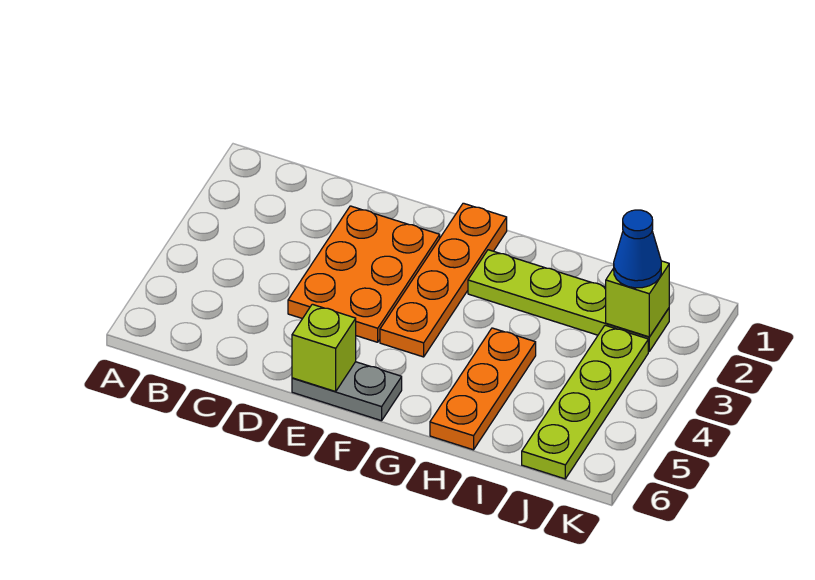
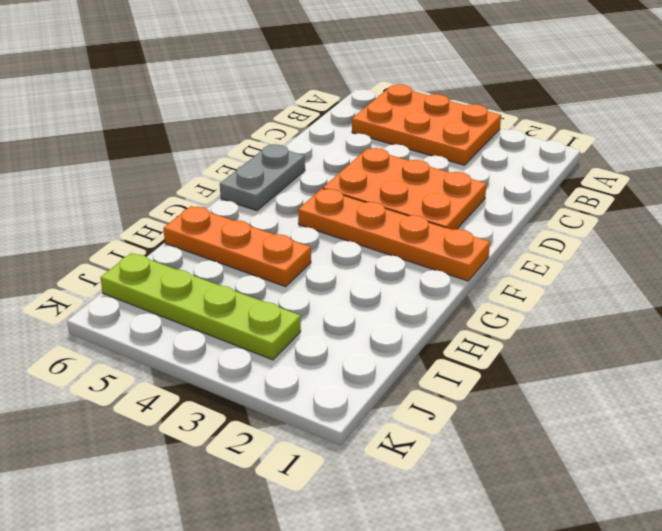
orange 2x3 plate [352,84,501,165] -> none
none -> lime 1x4 plate [468,250,669,351]
none -> lime 1x1 brick [292,304,356,391]

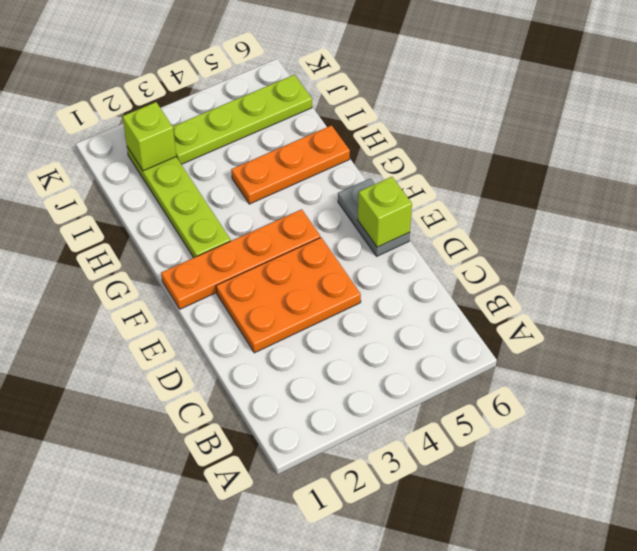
none -> blue 1x1 cone [614,210,661,288]

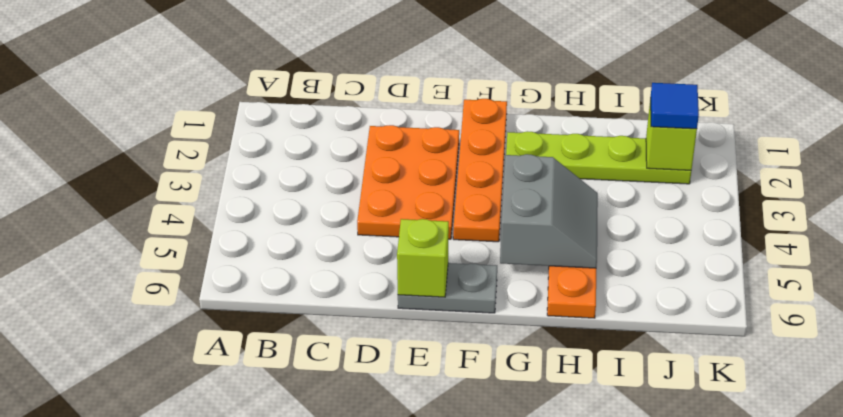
grey 2x2 slope [500,154,598,268] -> none
blue 1x1 tile [651,83,699,129] -> blue 1x1 cone [614,210,661,288]
none -> lime 1x4 plate [522,325,648,479]

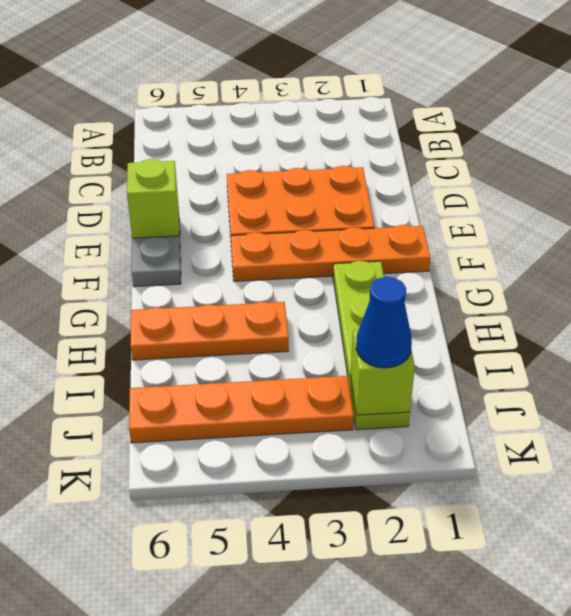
orange 1x4 plate [129,376,354,443] -> lime 1x4 plate [522,325,648,479]

